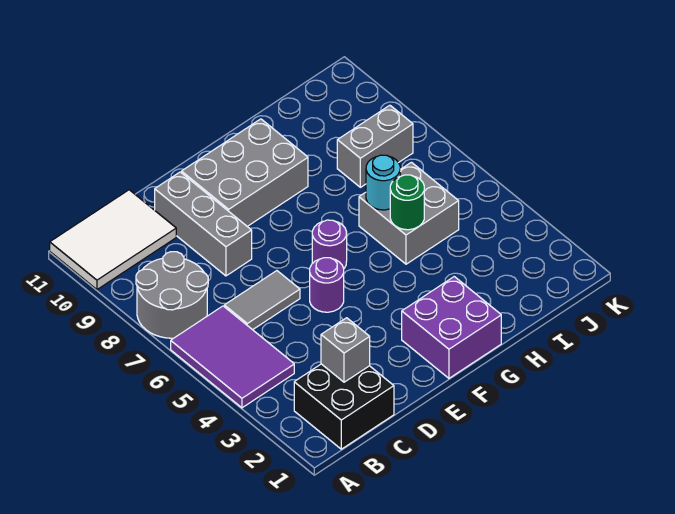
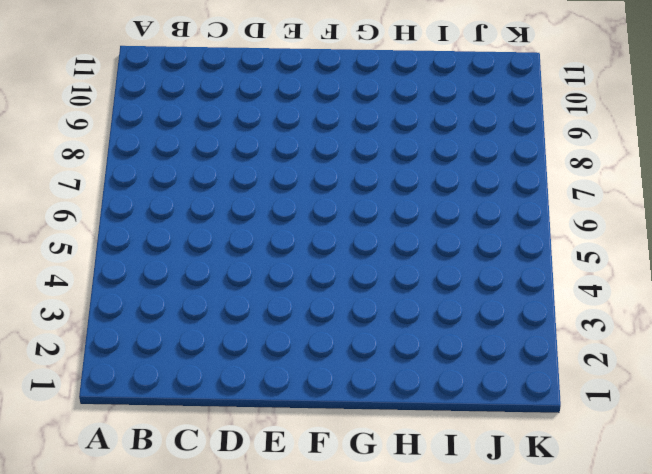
none -> purple 2x3 tile [171,306,294,408]
none -> grey 2x2 round brick [136,252,208,338]
none -> white 2x3 tile [50,190,176,290]

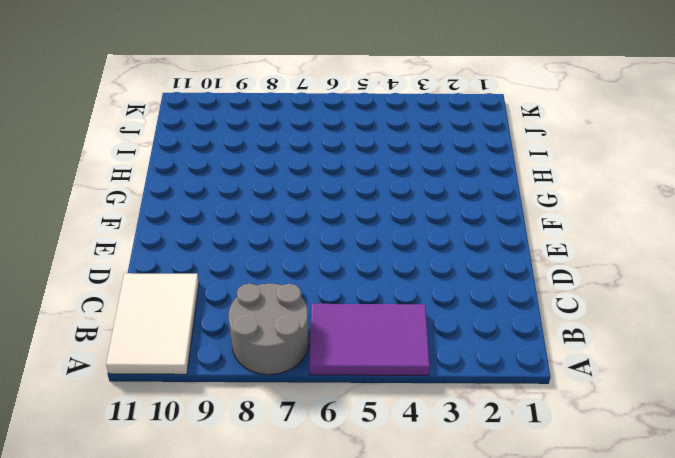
none -> black 2x2 brick [294,364,394,449]
none -> grey 1x2 tile [224,271,300,330]
none -> grey 1x3 brick [155,172,252,276]

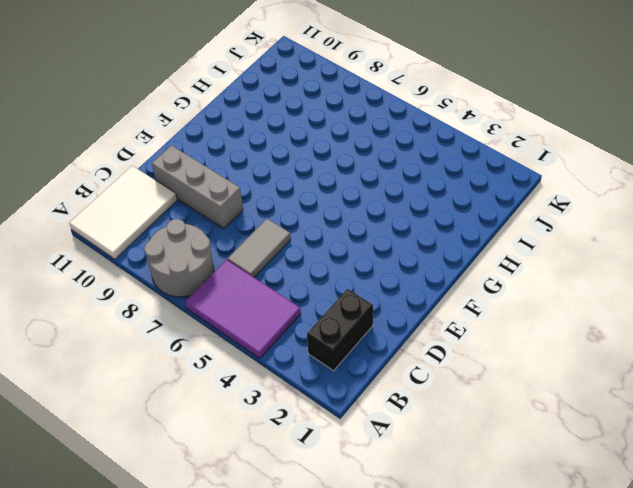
black 1x2 brick [307,289,373,371] -> black 2x2 brick [294,364,394,449]
none -> purple 1x1 round brick [310,258,344,312]
none -> grey 2x3 brick [182,119,308,226]
none -> purple 2x2 brick [402,277,501,378]

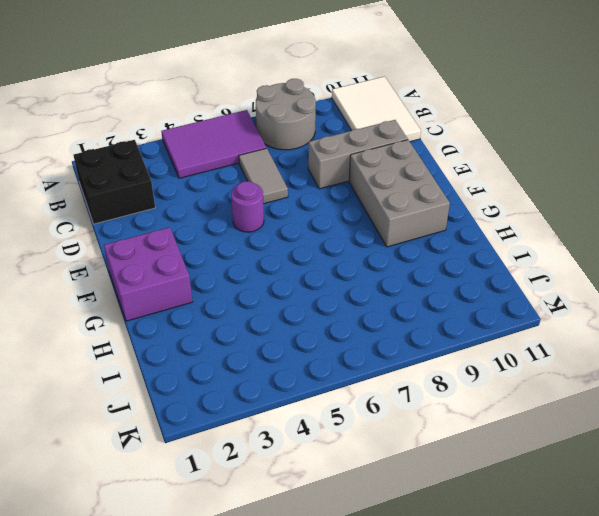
none -> purple 1x1 round brick [312,220,347,268]
none -> grey 2x2 brick [359,162,459,264]
none -> grey 1x2 brick [337,105,413,187]

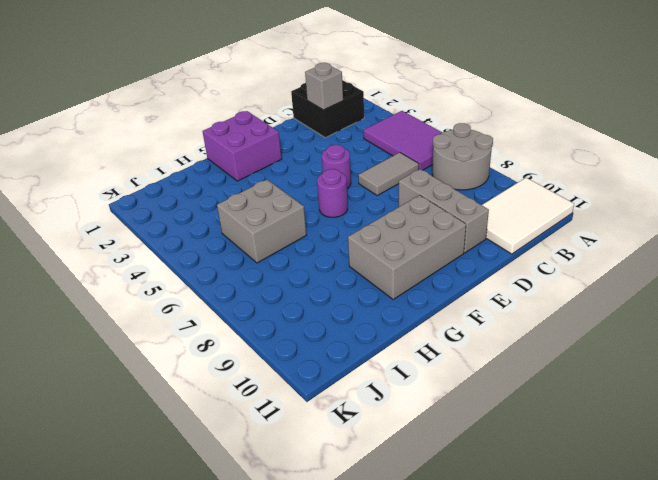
none -> grey 1x2 brick [337,105,413,187]
none -> green 1x1 round brick [390,175,424,230]
none -> cyan 1x1 round brick [366,155,400,210]

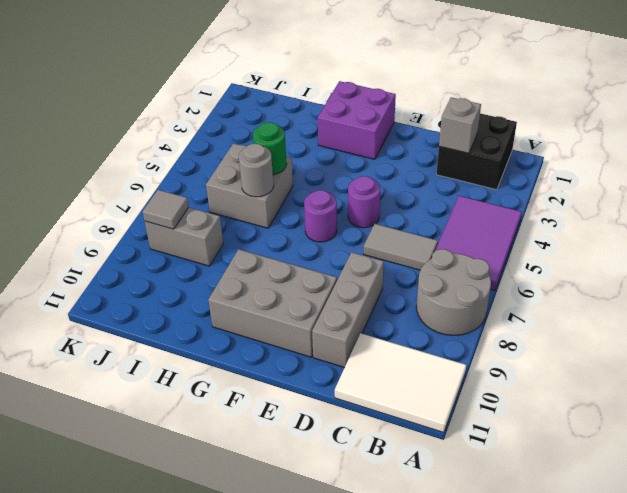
grey 1x1 round brick [239,144,274,197] -> cyan 1x1 round brick [366,155,400,210]
grey 1x1 tile [143,190,189,229] -> none

